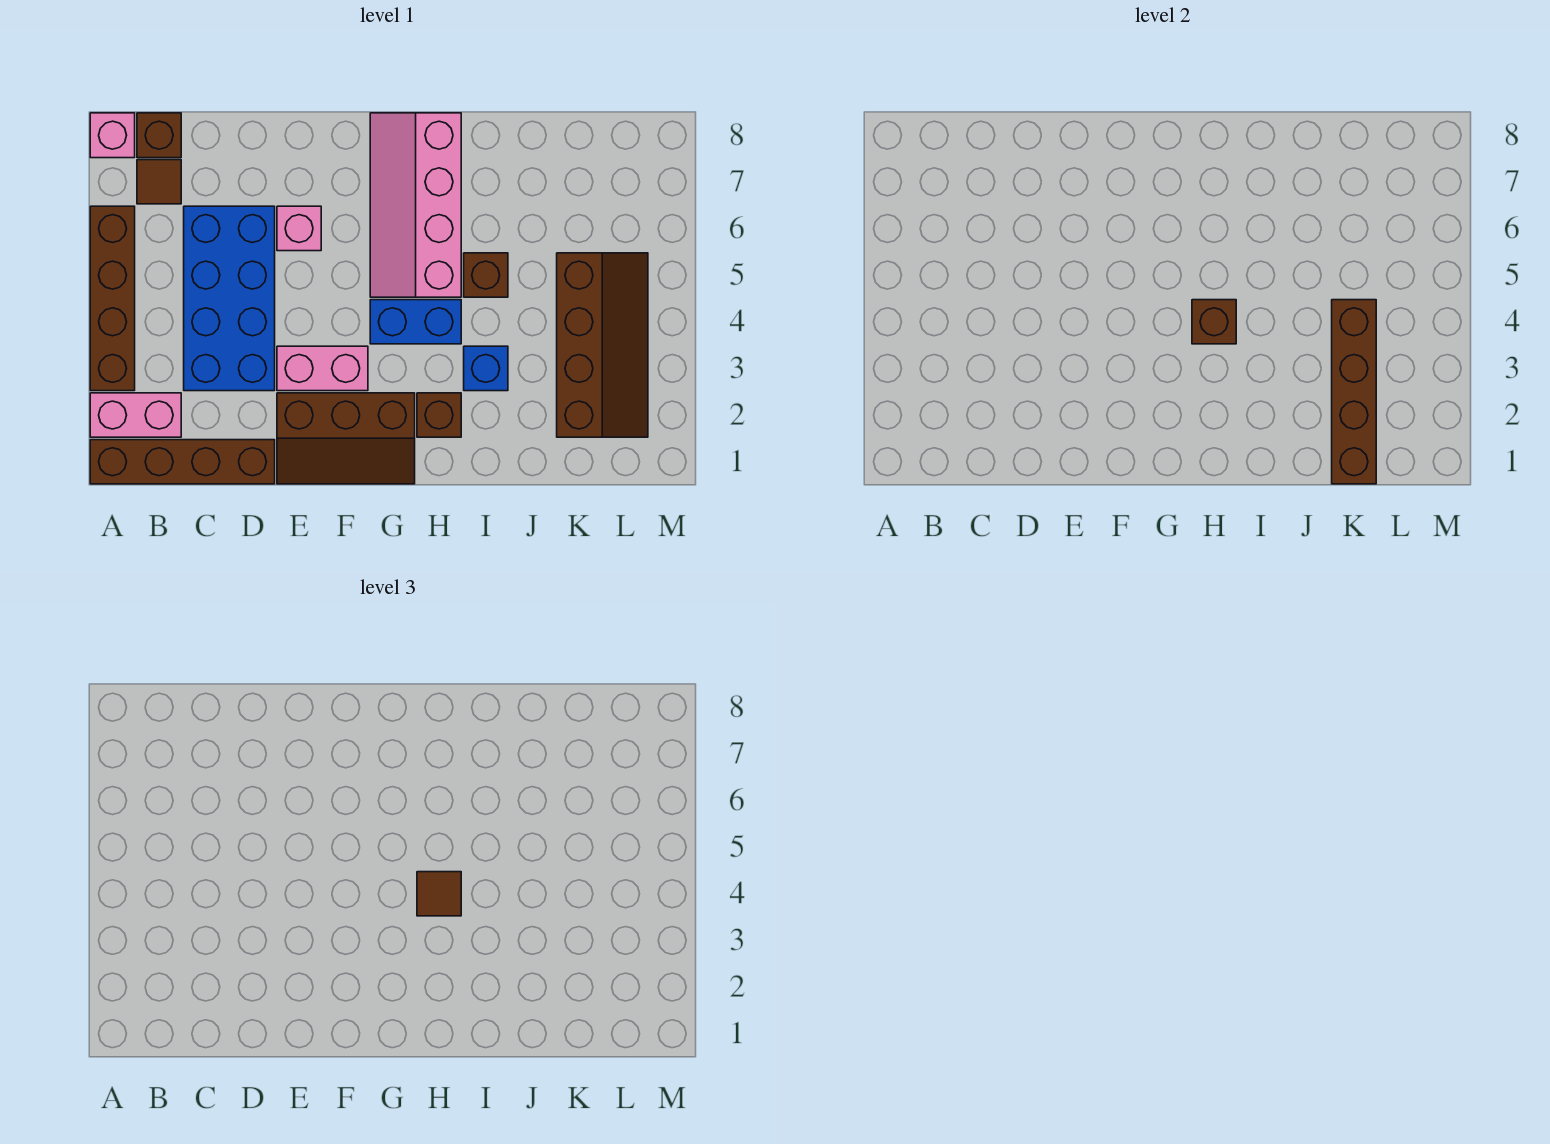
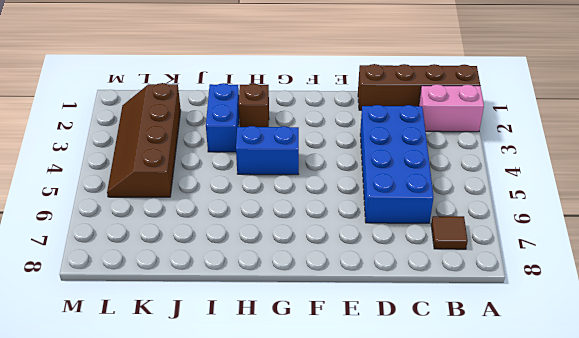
blue 1x2 brick [206,83,239,152] -> blue 1x1 brick [464,346,508,391]
none -> brown 1x4 brick [90,206,135,391]
none -> pink 1x1 brick [90,113,135,158]
none -> brown 1x1 brick [137,113,181,158]

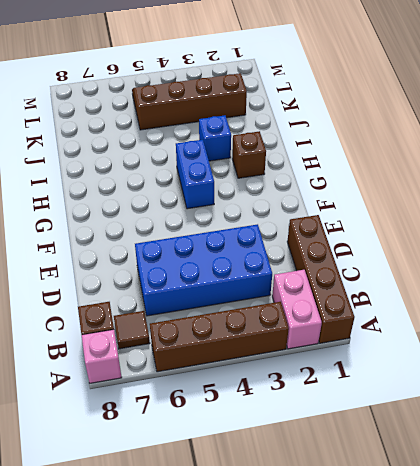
none -> brown 2x3 slope [277,393,415,484]
none -> pink 1x2 brick [277,346,368,391]
none -> pink 1x1 brick [277,206,321,251]

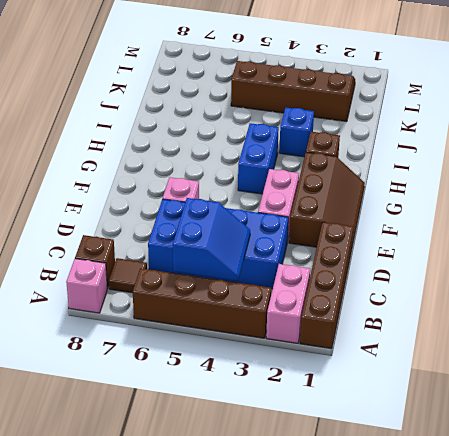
blue 2x2 slope [173,198,250,281] -> none
none -> pink 2x4 slope [370,113,461,297]
none -> brown 1x1 brick [464,253,508,297]
none -> brown 1x1 brick [1192,300,1236,344]

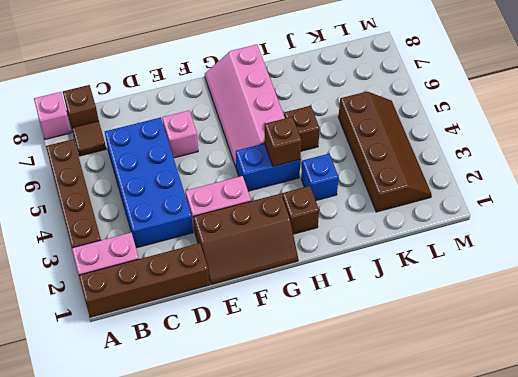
none -> brown 1x4 brick [1332,300,1376,484]
none -> brown 1x1 tile [417,872,461,916]

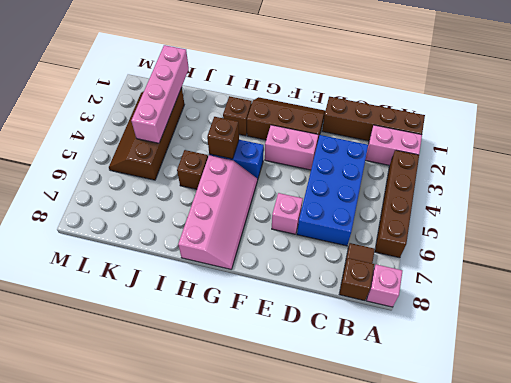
pink 1x4 brick [131,45,189,143] -> brown 1x4 brick [1332,300,1376,484]
none -> blue 1x1 brick [464,346,508,391]
none -> brown 1x1 tile [417,872,461,916]

